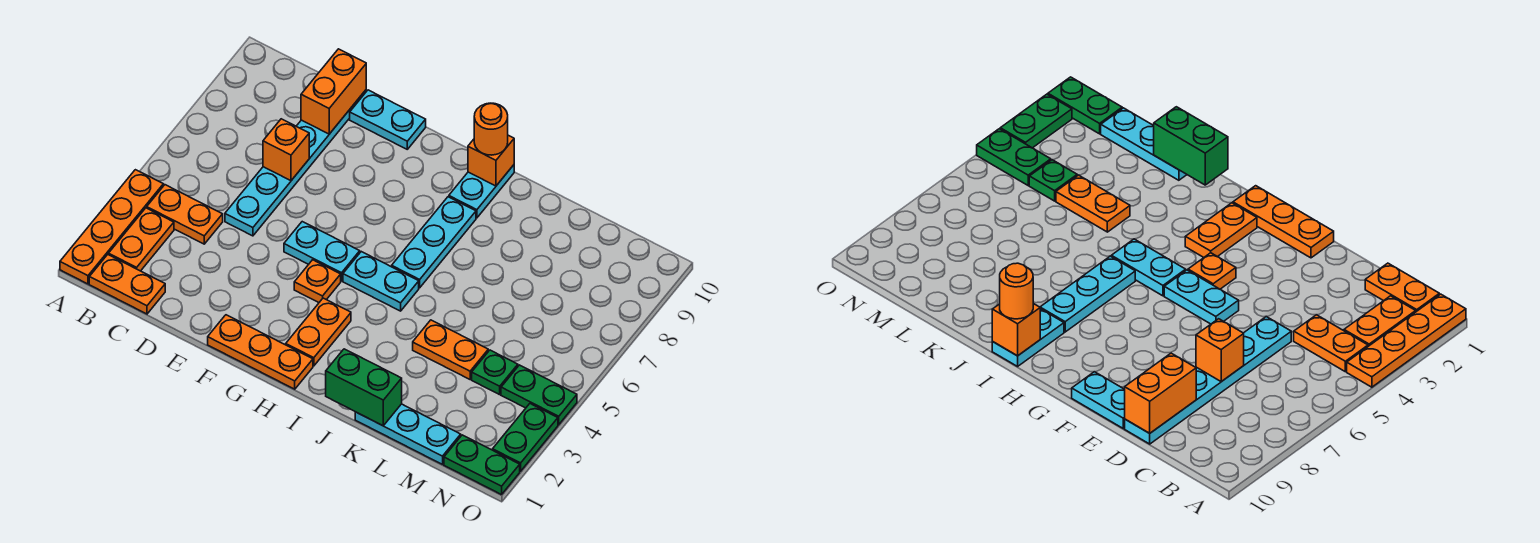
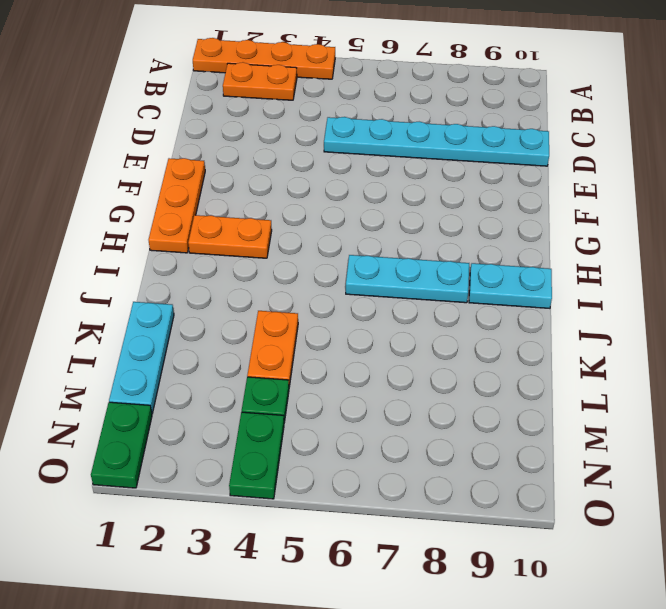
none -> orange 1x2 plate [89,255,165,314]
none -> orange 1x2 plate [147,185,223,244]
none -> cyan 1x2 plate [350,90,426,149]

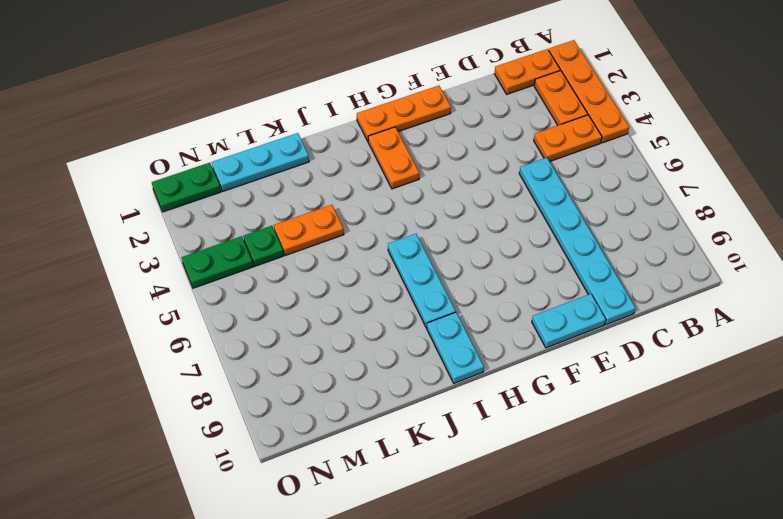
none -> cyan 1x2 plate [284,222,360,281]
none -> orange 1x1 plate [294,260,341,303]
none -> cyan 1x2 plate [343,252,419,311]

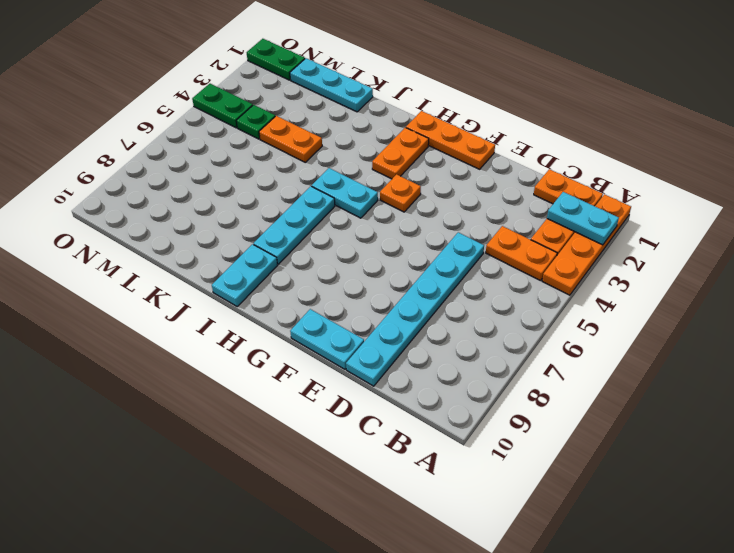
cyan 1x2 plate [547,192,619,245] -> cyan 1x2 plate moved to [284,222,360,281]
none -> green 1x2 plate [493,404,558,471]
none -> orange 1x1 brick [263,119,309,181]
none -> orange 1x2 brick [301,49,366,134]

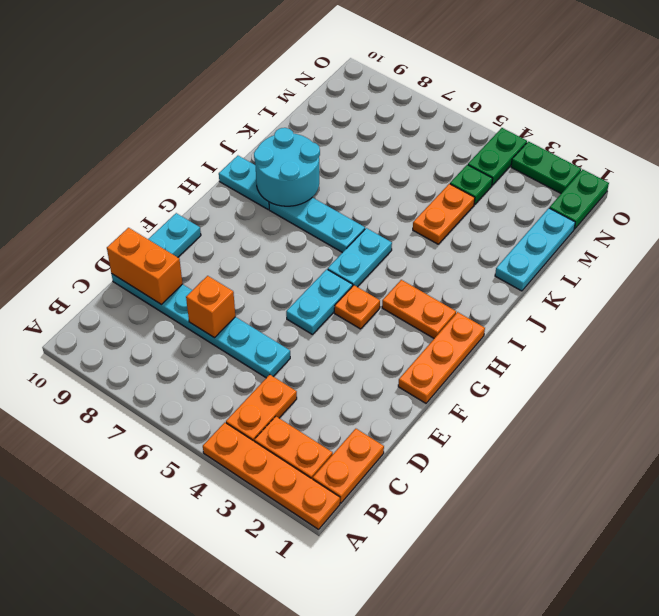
cyan 2x2 round brick [254,128,320,206] -> none
none -> orange 1x1 brick [468,135,514,186]
none -> green 1x2 brick [326,349,402,426]
none -> orange 1x1 round brick [474,103,508,155]

